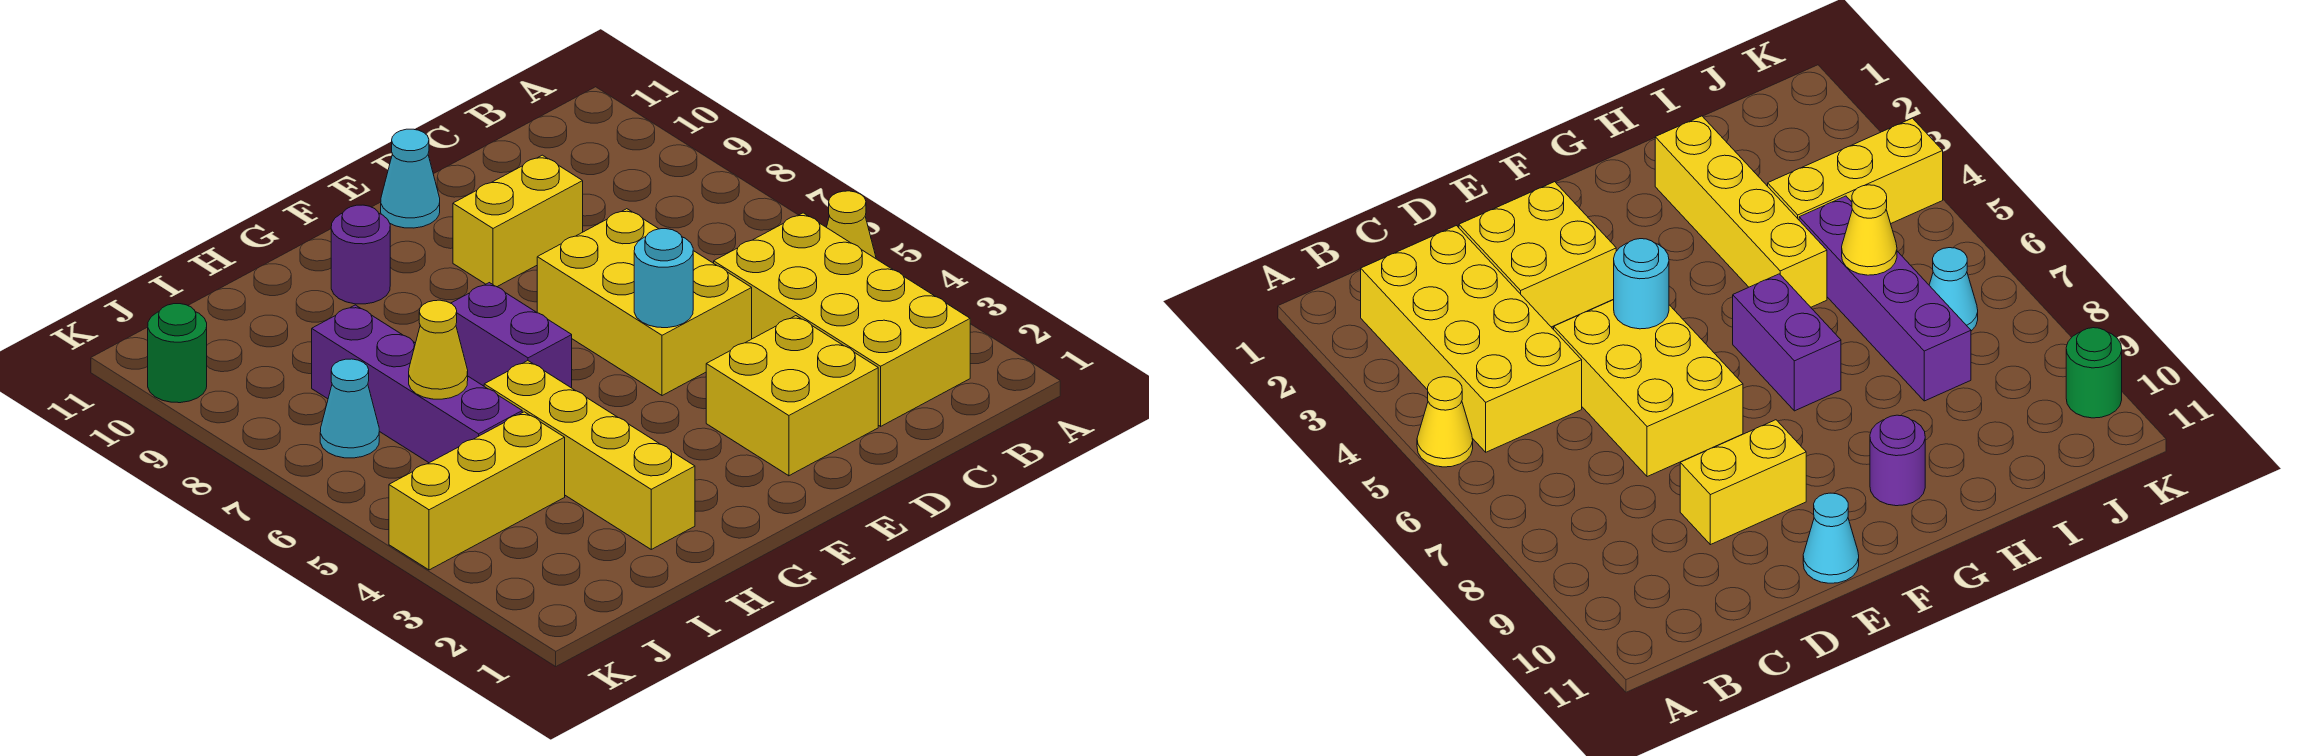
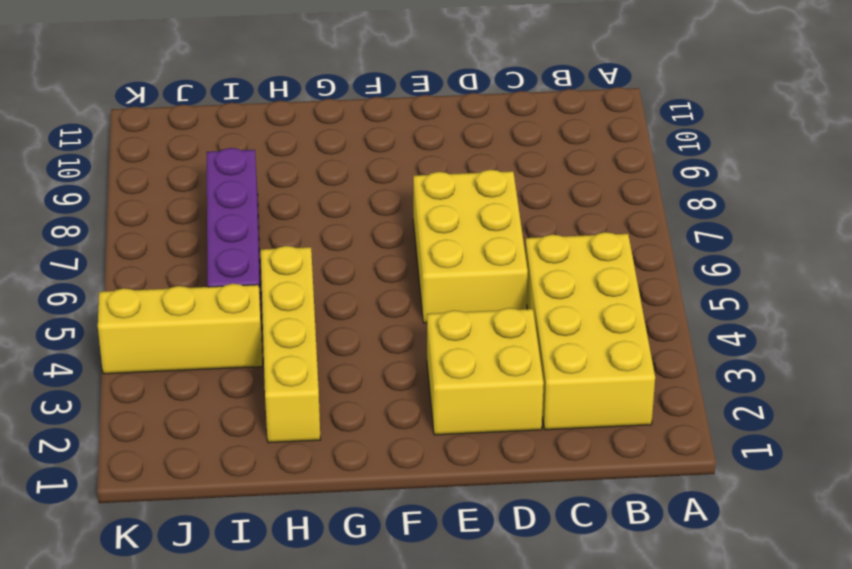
none -> yellow 1x1 cone [827,191,876,259]
none -> yellow 1x2 brick [453,155,583,287]
none -> cyan 1x1 cone [381,129,440,228]

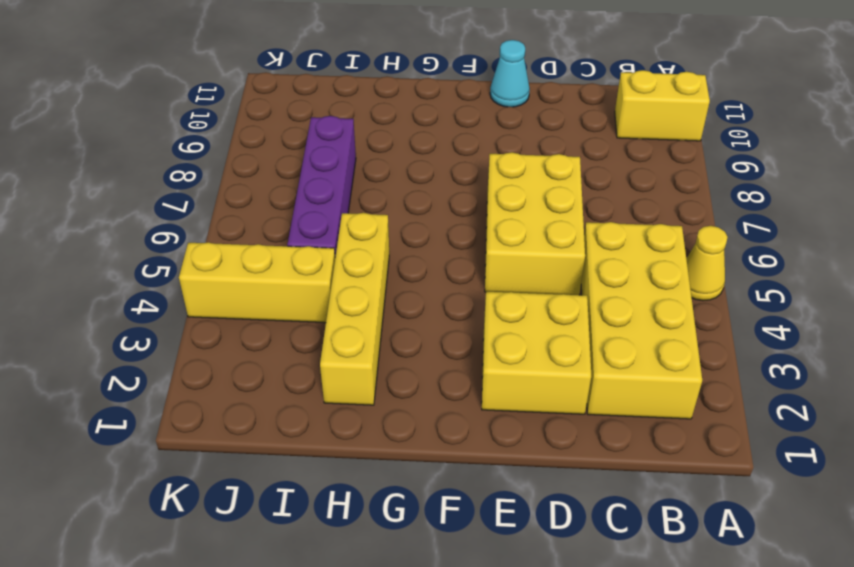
yellow 1x2 brick [615,70,710,141] -> yellow 1x2 brick moved to [453,155,583,287]
none -> purple 1x2 brick [451,283,572,388]
none -> purple 1x1 round brick [331,205,390,304]
none -> cyan 1x1 cone [320,359,379,458]

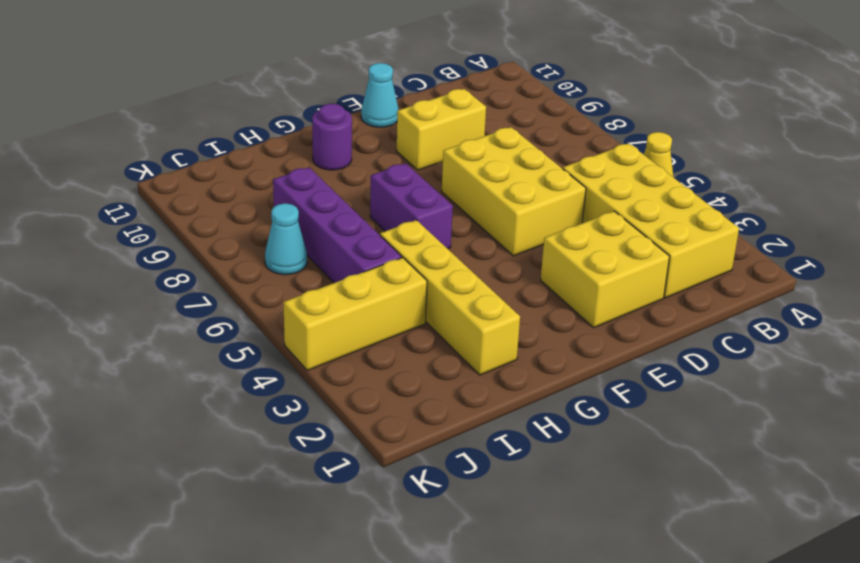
none -> green 1x1 round brick [148,304,207,403]
none -> cyan 1x1 round brick [634,229,693,328]
none -> yellow 1x1 cone [409,300,468,399]

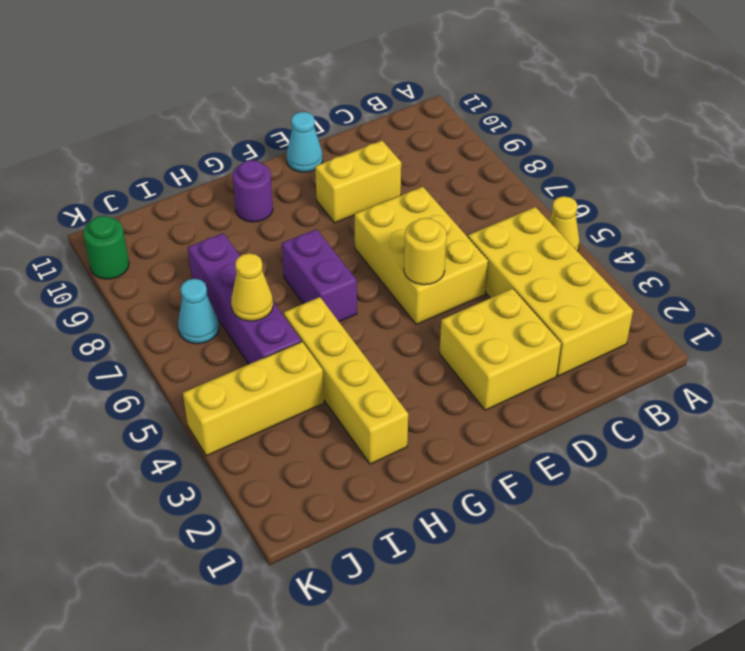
yellow 1x1 round brick [404,218,446,285] -> cyan 1x1 round brick [634,229,693,328]

